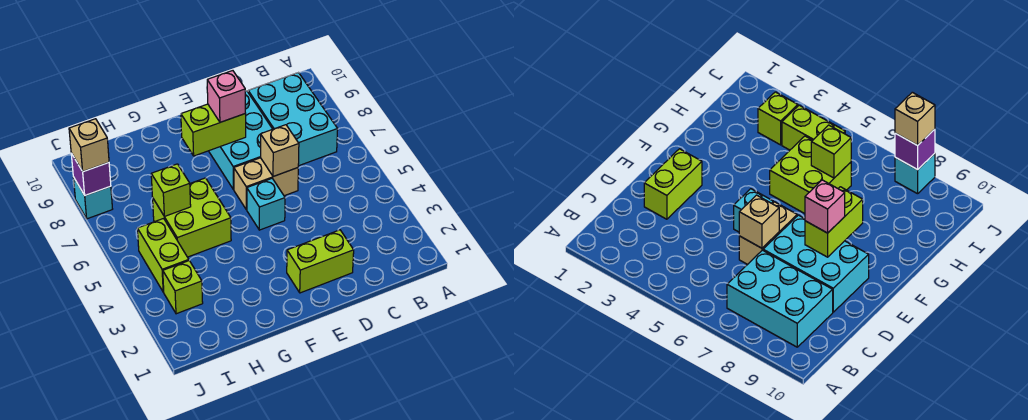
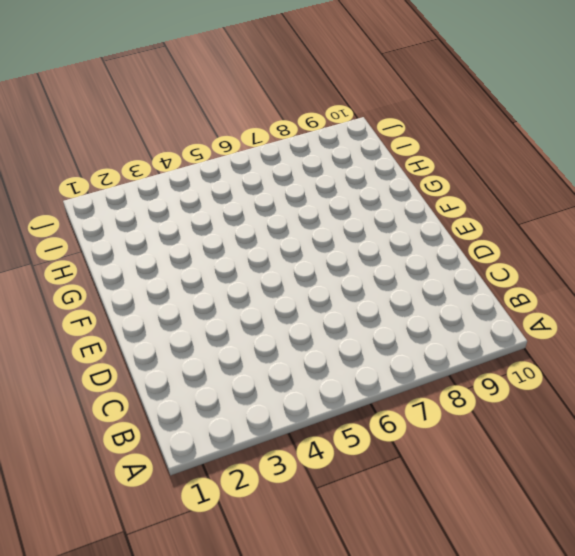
none -> cyan 2x3 brick [248,72,338,166]
none -> lime 1x2 brick [287,230,354,293]
none -> tan 1x2 brick [234,158,298,210]

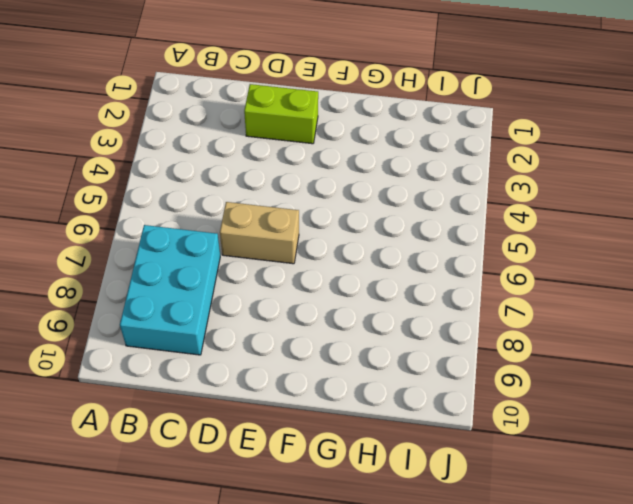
none -> cyan 2x3 brick [209,91,272,190]
none -> cyan 1x1 brick [247,179,285,230]
none -> lime 2x2 brick [153,178,231,257]

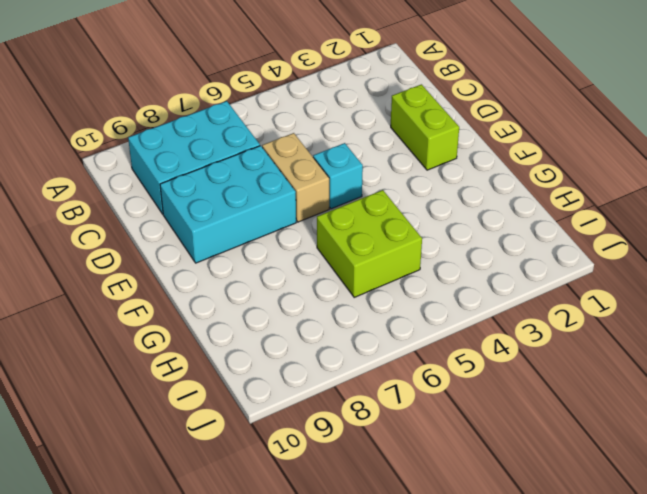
none -> lime 1x1 brick [163,261,203,314]
none -> lime 1x2 brick [137,218,189,292]
none -> cyan 1x1 brick [73,177,112,219]

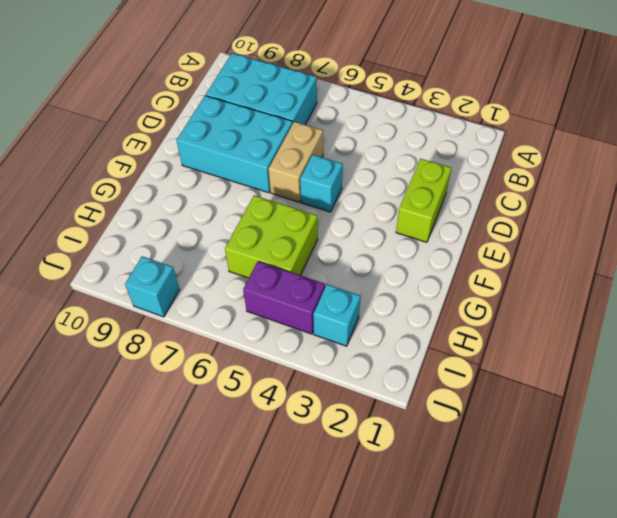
cyan 1x1 brick [313,285,360,346] -> lime 1x1 brick [163,261,203,314]
purple 1x2 brick [243,261,325,334] -> lime 1x2 brick [137,218,189,292]
none -> tan 1x1 brick [261,125,299,177]
none -> lime 1x2 brick [181,104,246,156]
none -> lime 1x1 brick [151,164,191,216]

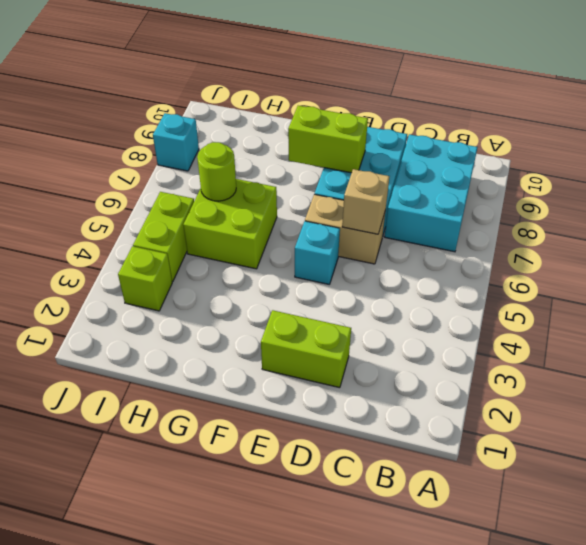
lime 1x1 round brick [197,142,236,201] -> lime 1x1 brick [151,164,191,216]
none -> purple 1x1 brick [71,153,111,195]
none -> pink 1x1 brick [207,71,245,122]
none -> tan 1x1 brick [69,119,109,172]

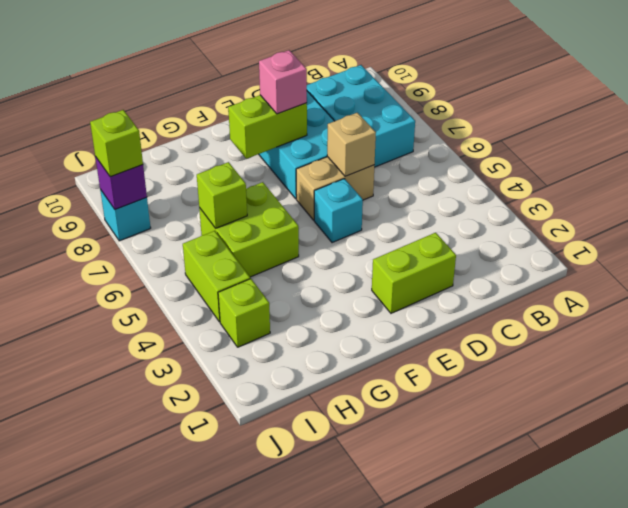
lime 1x1 brick [90,110,143,177] -> tan 1x1 brick [69,119,109,172]

